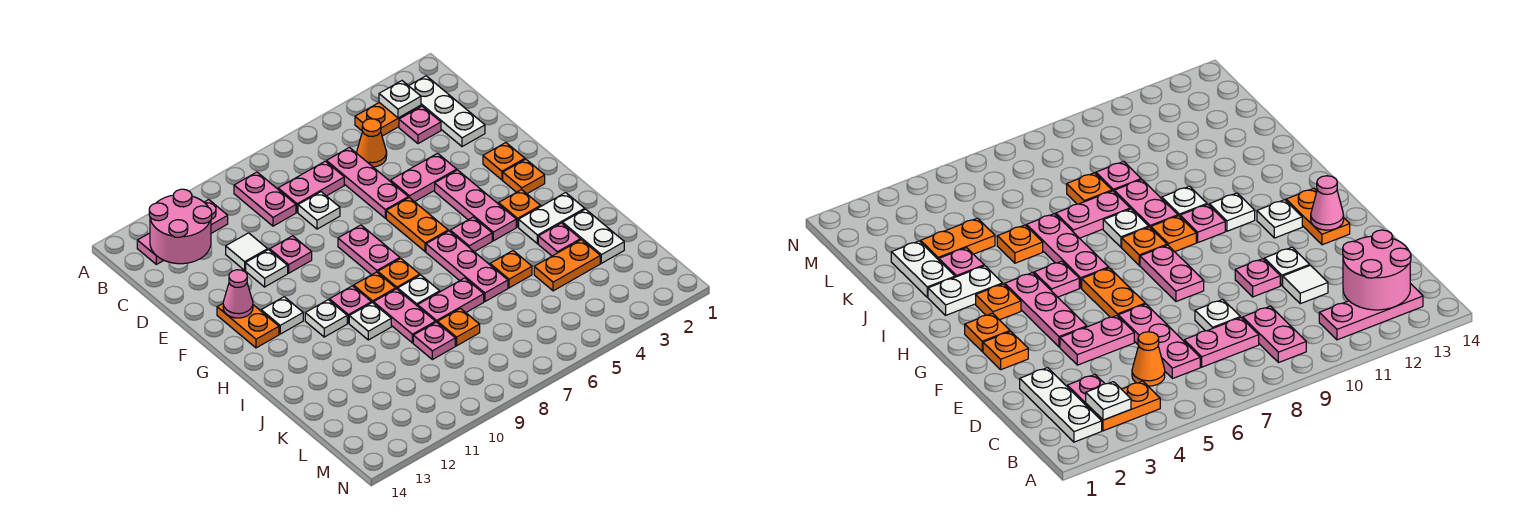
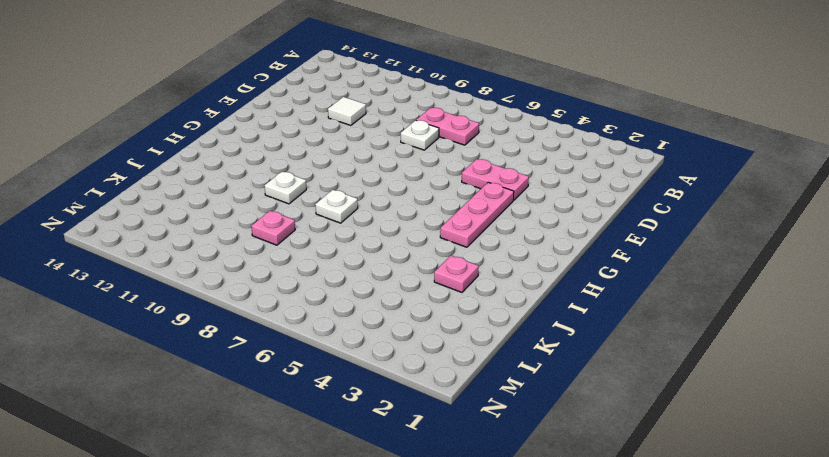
none -> white 1x3 plate [409,76,485,147]
none -> orange 1x2 plate [355,103,421,136]
none -> pink 1x2 plate [234,172,296,226]
none -> pink 1x3 plate [137,200,228,264]

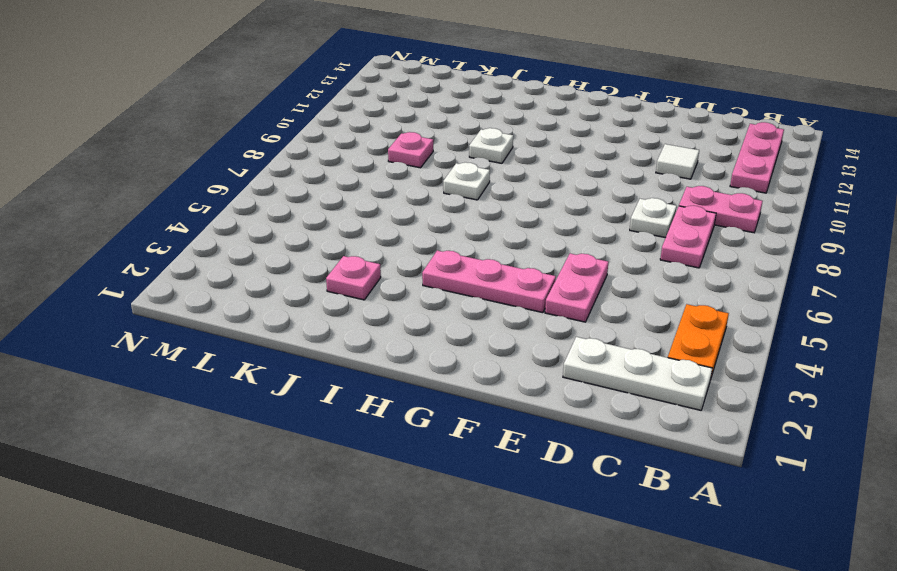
none -> pink 1x1 plate [399,106,441,144]
none -> orange 1x1 cone [357,119,387,167]
none -> pink 1x3 plate [327,148,408,218]
none -> pink 1x1 plate [270,236,312,273]

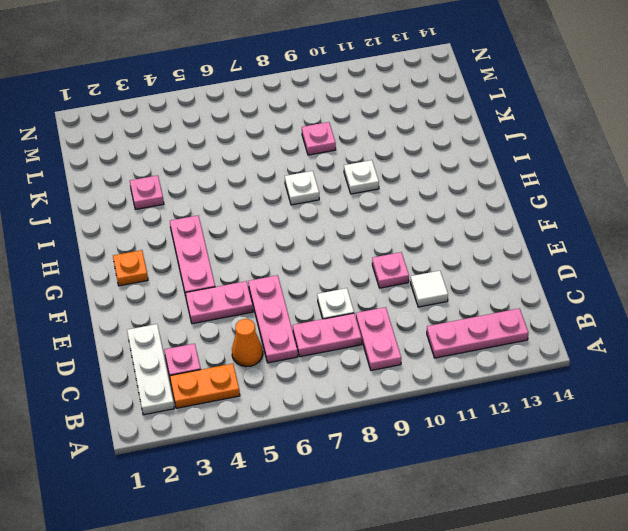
none -> white 1x1 plate [246,250,288,287]
none -> orange 1x1 plate [483,143,525,180]
none -> orange 1x2 plate [386,198,448,252]
none -> pink 1x2 plate [338,225,400,275]

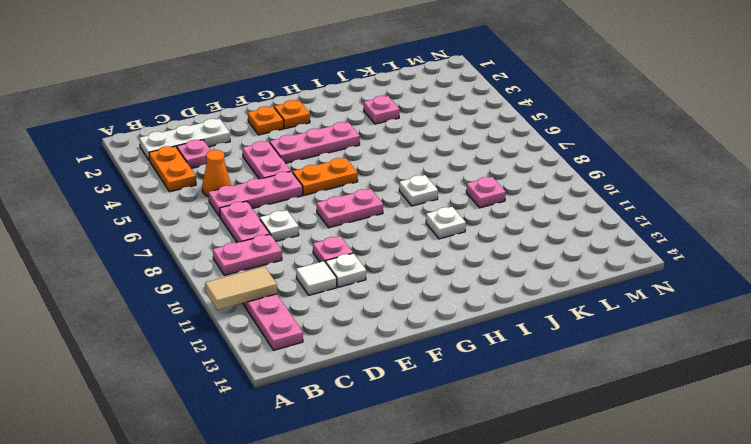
tan 1x2 tile [205,267,277,310] -> none
none -> orange 1x2 plate [217,304,279,348]
none -> white 1x1 plate [261,297,303,334]
none -> orange 1x1 plate [499,190,541,227]
none -> pink 1x1 plate [450,217,492,252]

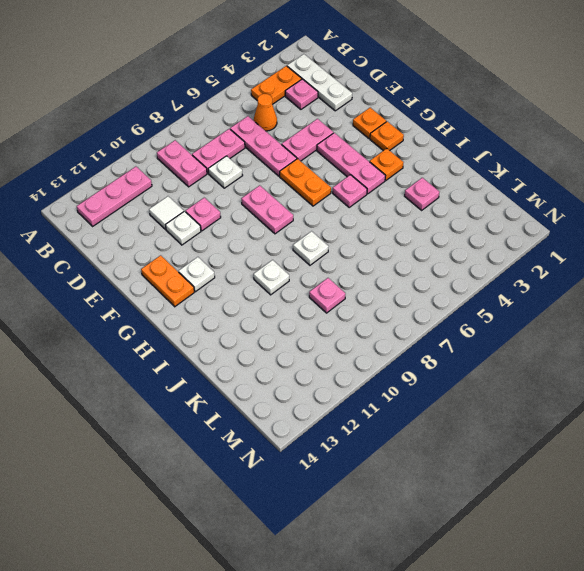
none -> pink 1x3 plate [426,231,508,302]
none -> orange 1x1 plate [378,258,420,289]
none -> orange 1x1 plate [354,272,396,303]
none -> pink 1x1 plate [329,286,371,323]

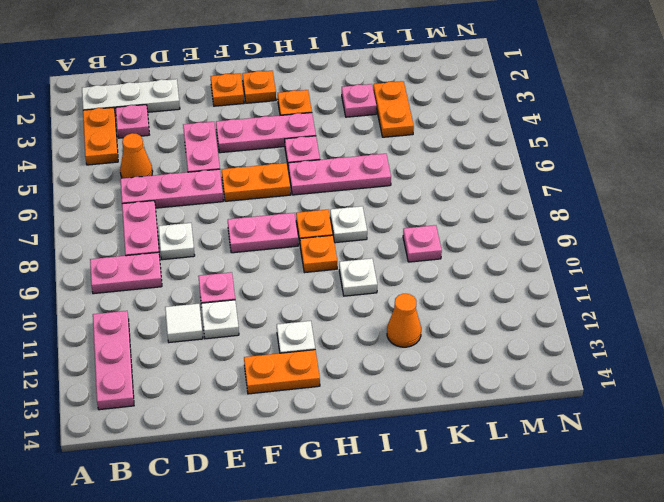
orange 1x1 cone [387,294,421,347] -> none
none -> pink 1x1 plate [329,286,371,323]
none -> white 1x1 plate [305,300,347,337]
none -> white 1x2 plate [519,193,585,244]
none -> pink 1x2 plate [374,289,435,343]

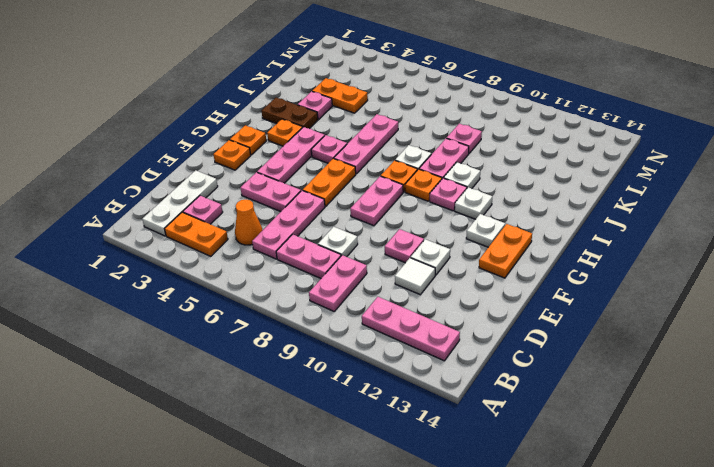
brown 1x2 plate [262,98,318,129] -> white 1x2 plate [519,193,585,244]
none -> white 1x2 plate [563,209,624,263]
none -> orange 1x1 plate [490,251,532,288]
none -> pink 1x2 plate [418,278,484,323]
none -> orange 1x1 plate [438,308,480,346]

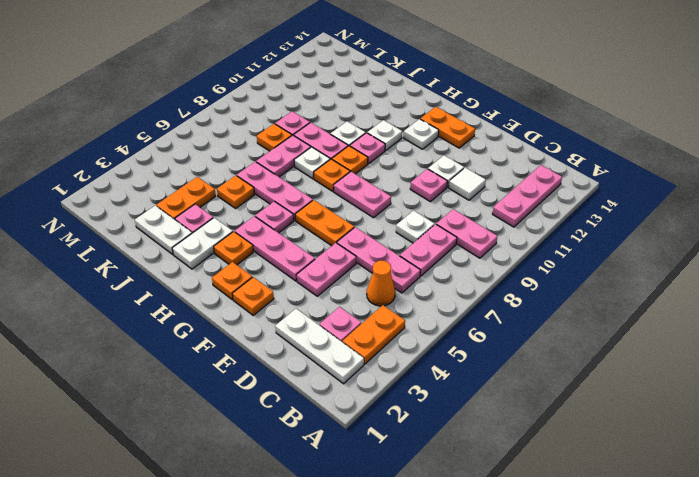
none -> white 1x1 plate [379,81,421,118]
none -> pink 2x2 round brick [149,189,212,264]
none -> pink 1x1 cone [223,270,253,318]

